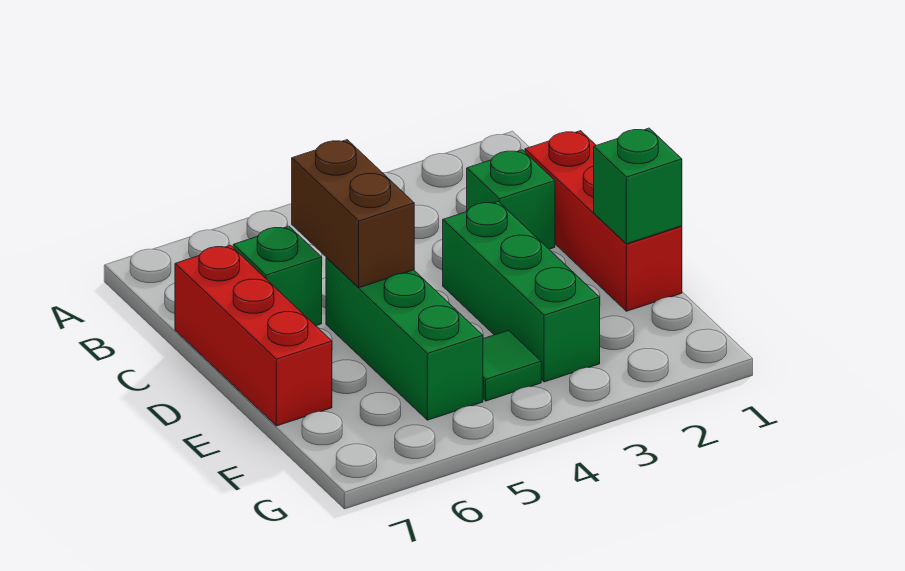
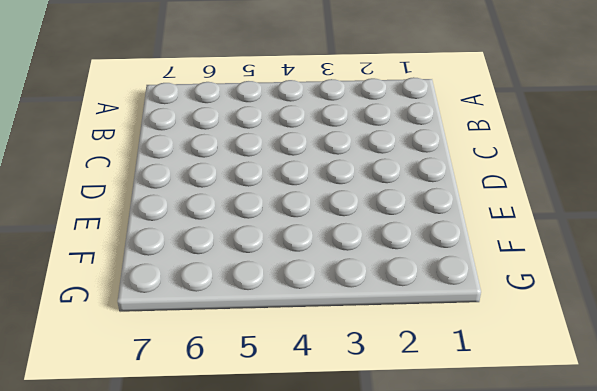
none -> red 1x3 brick [525,131,682,311]
none -> green 1x1 brick [467,150,555,249]

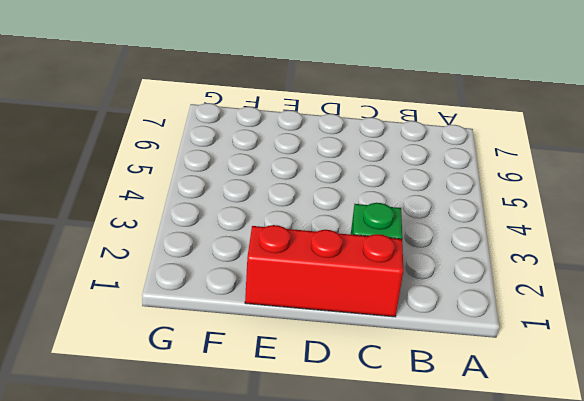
none -> green 1x1 brick [233,226,322,326]
none -> red 1x3 brick [175,245,332,426]

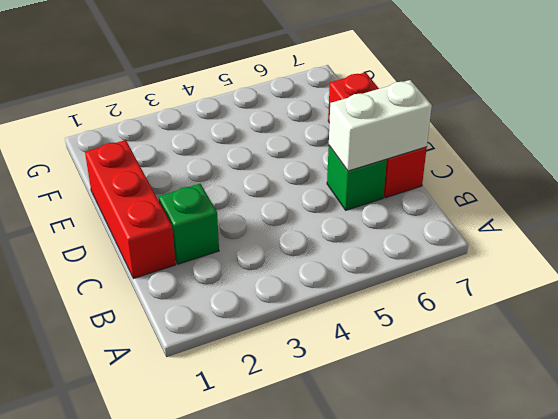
white 1x2 brick [329,80,432,171] -> none
none -> green 1x3 brick [443,201,600,382]
none -> green 1x3 brick [326,258,483,420]

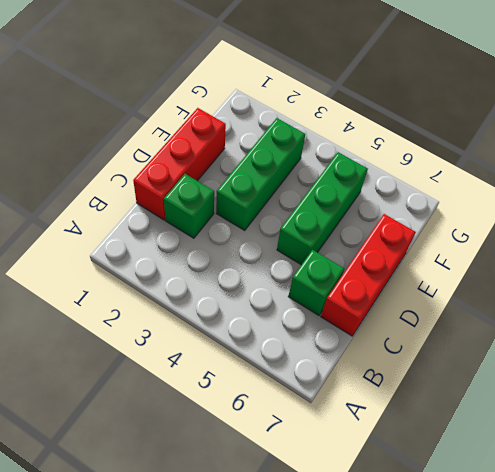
none -> green 1x1 tile [483,330,541,401]
none -> brown 1x2 brick [292,140,414,288]

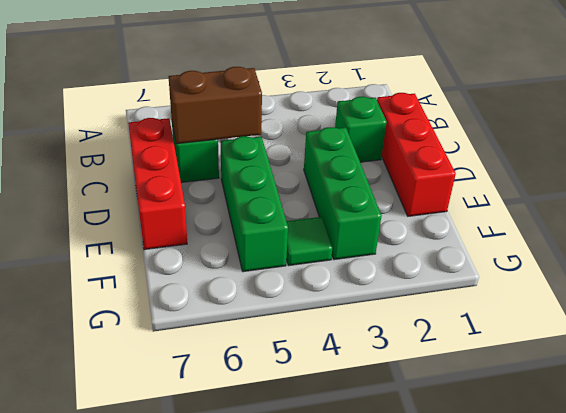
brown 1x2 brick [168,67,262,144] -> brown 1x2 brick turned to [292,140,414,288]
none -> green 1x1 brick [594,128,682,244]

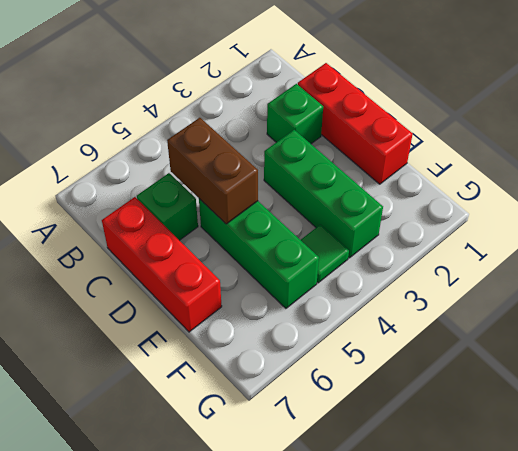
none -> green 1x1 brick [594,128,682,244]

